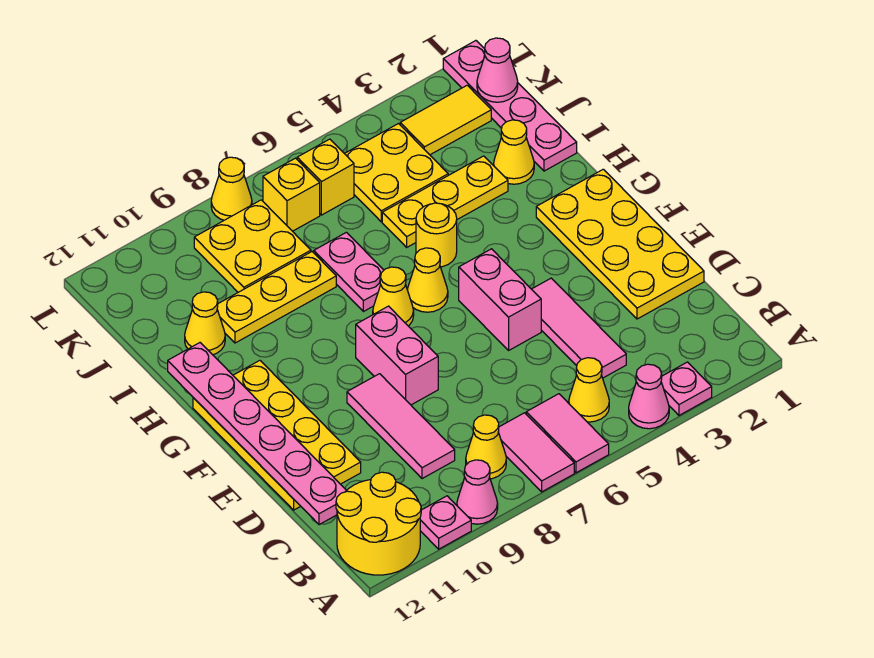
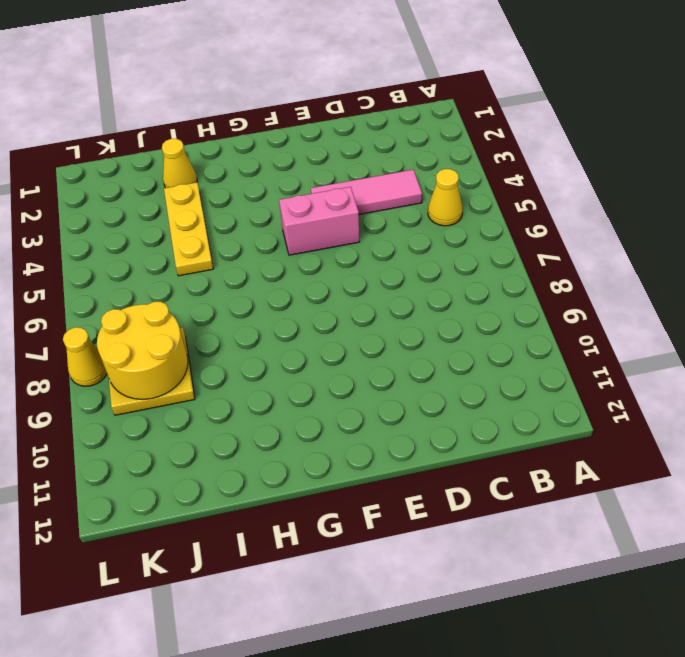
yellow 2x2 round brick [97,302,188,399] -> yellow 2x2 round brick moved to [336,472,421,575]
none -> pink 1x1 plate [661,362,712,415]
none -> pink 1x1 cone [629,364,669,429]
none -> pink 1x2 tile [526,394,609,473]
none -> pink 1x2 tile [498,413,574,492]

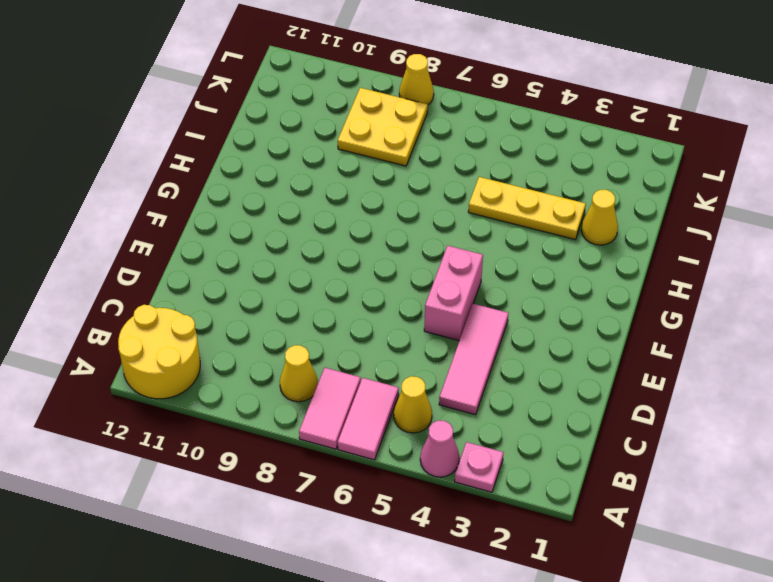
none -> pink 1x1 cone [457,460,498,524]
none -> pink 1x1 plate [420,496,471,549]
none -> pink 1x3 tile [347,374,455,479]
none -> yellow 2x4 plate [536,169,704,319]

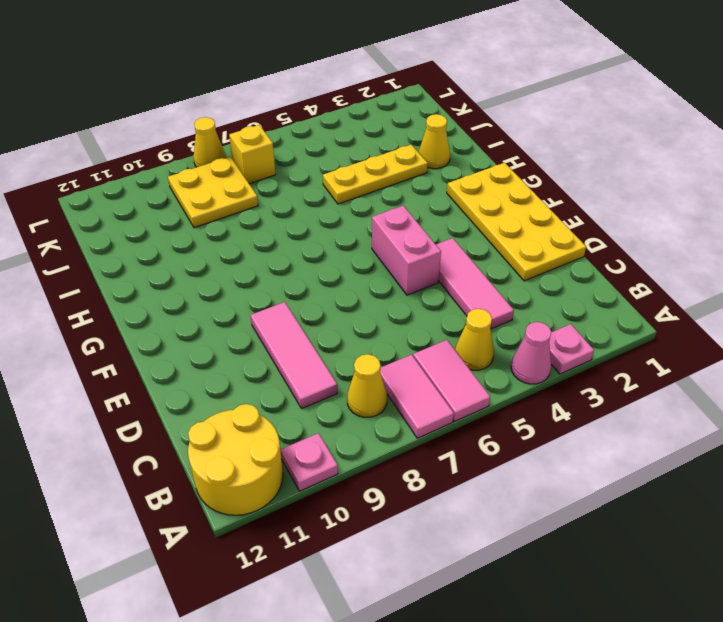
none -> pink 1x1 cone [457,460,498,524]
none -> yellow 2x4 plate [193,361,361,510]
none -> pink 1x2 brick [356,306,438,405]
none -> yellow 1x1 cone [407,248,448,312]

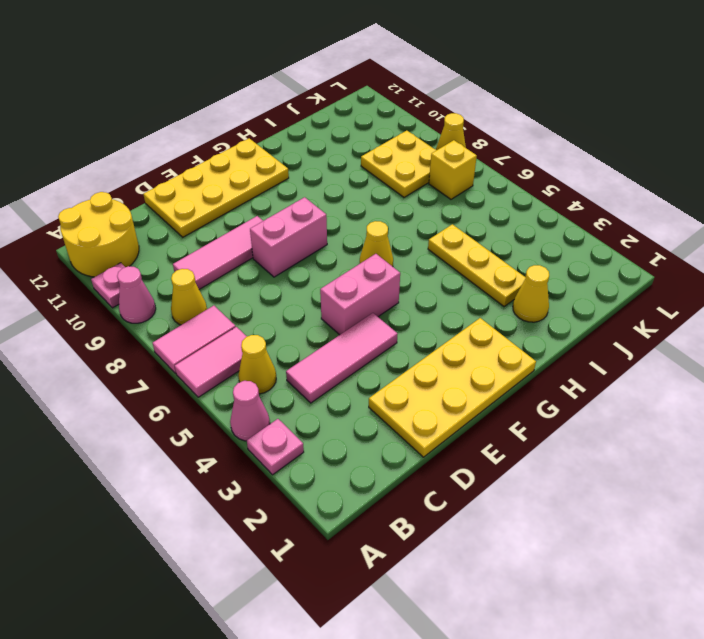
none -> yellow 1x1 cone [373,267,414,326]
none -> yellow 1x1 round brick [416,203,457,267]
none -> pink 1x2 plate [314,232,384,312]
none -> pink 1x4 plate [443,41,577,171]

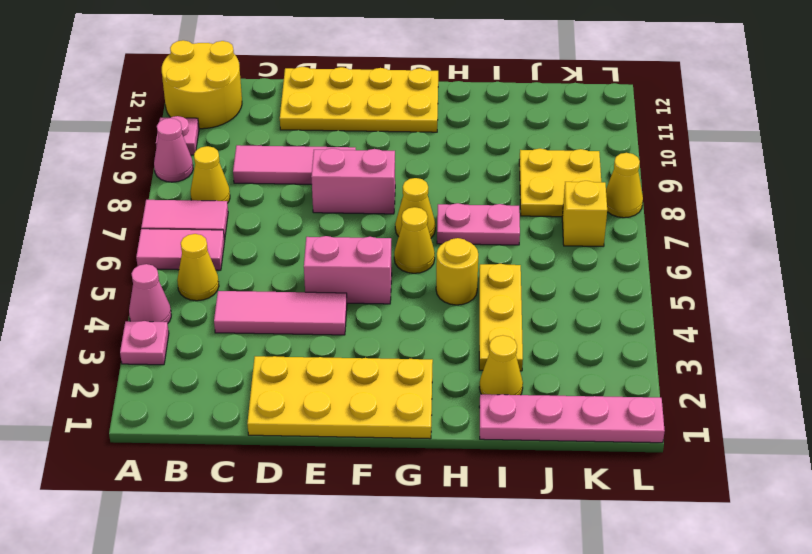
none -> yellow 1x3 plate [217,252,336,343]
none -> yellow 1x1 cone [185,292,225,355]
none -> yellow 2x2 plate [344,124,448,222]
none -> yellow 1x2 tile [400,85,491,155]

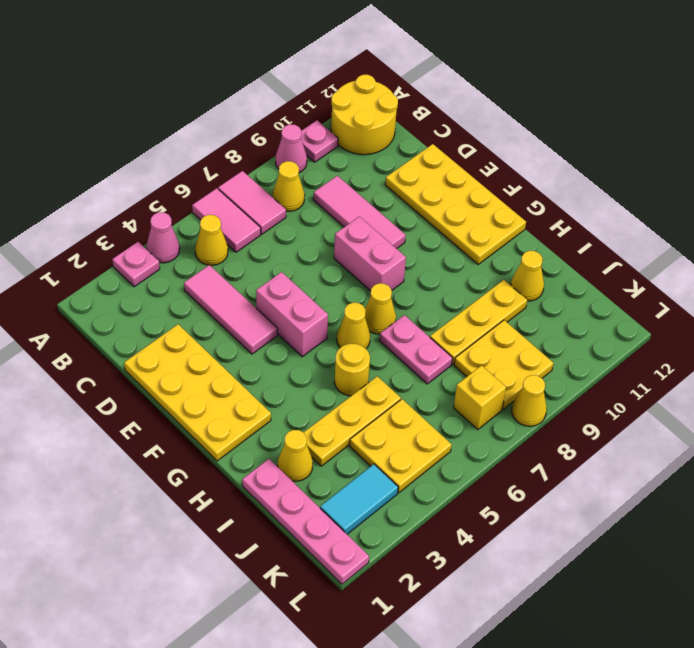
cyan 1x2 tile [320,464,398,534] -> yellow 1x2 tile [400,85,491,155]
none -> yellow 1x1 brick [297,139,354,215]
none -> pink 1x6 plate [168,343,346,525]
none -> pink 1x1 cone [477,38,518,102]

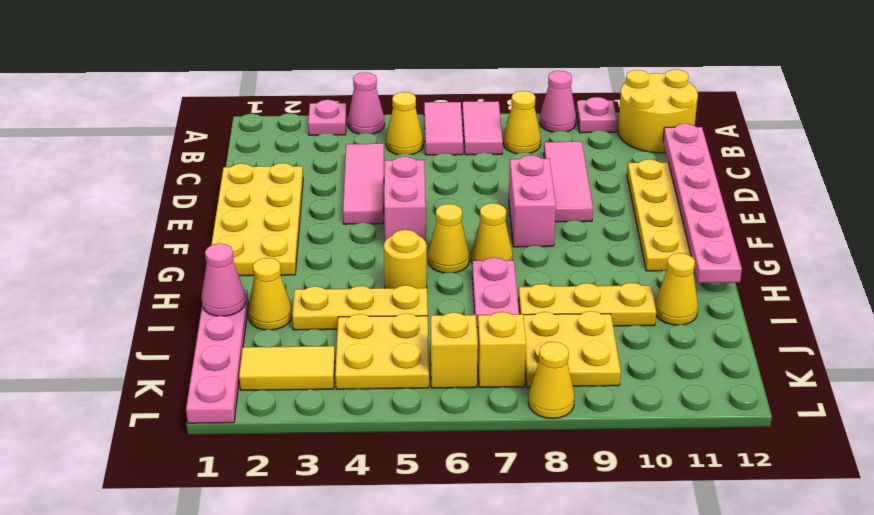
pink 1x1 cone [201,243,246,316] -> pink 1x1 cone moved to [477,38,518,102]

